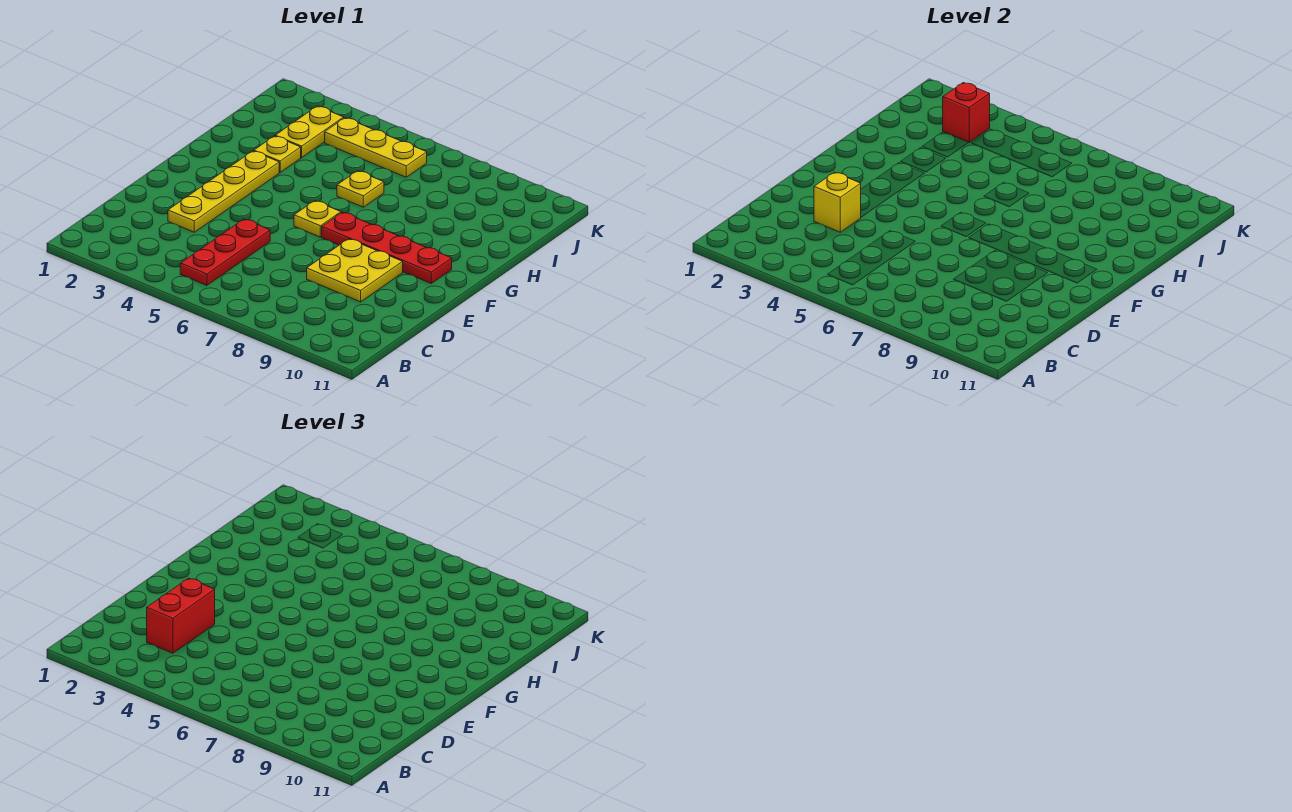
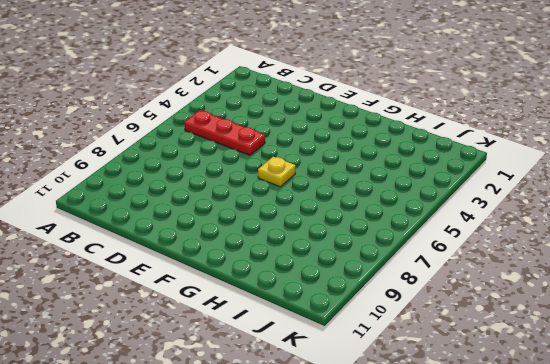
none -> yellow 1x4 plate [168,151,279,232]
none -> yellow 2x2 plate [307,239,403,302]
none -> red 1x4 plate [322,212,452,283]

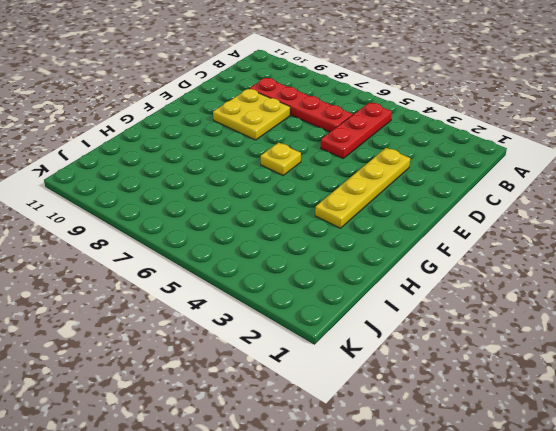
red 1x4 plate [249,78,353,132] -> red 1x4 plate moved to [322,212,452,283]
none -> yellow 1x1 plate [254,136,301,172]
none -> yellow 1x1 plate [337,171,384,207]
none -> yellow 1x2 plate [275,106,344,157]

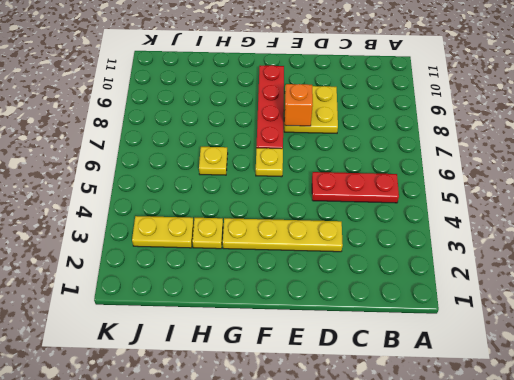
orange 1x1 brick [285,84,313,126] -> none
none -> yellow 1x3 plate [325,118,427,177]
none -> yellow 1x1 brick [814,172,861,232]
none -> red 1x1 brick [943,83,990,142]

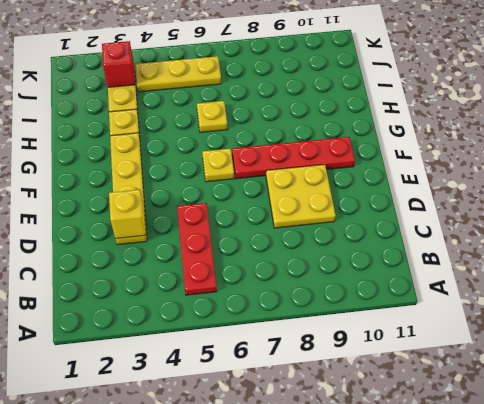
none -> red 1x2 brick [147,578,215,653]

